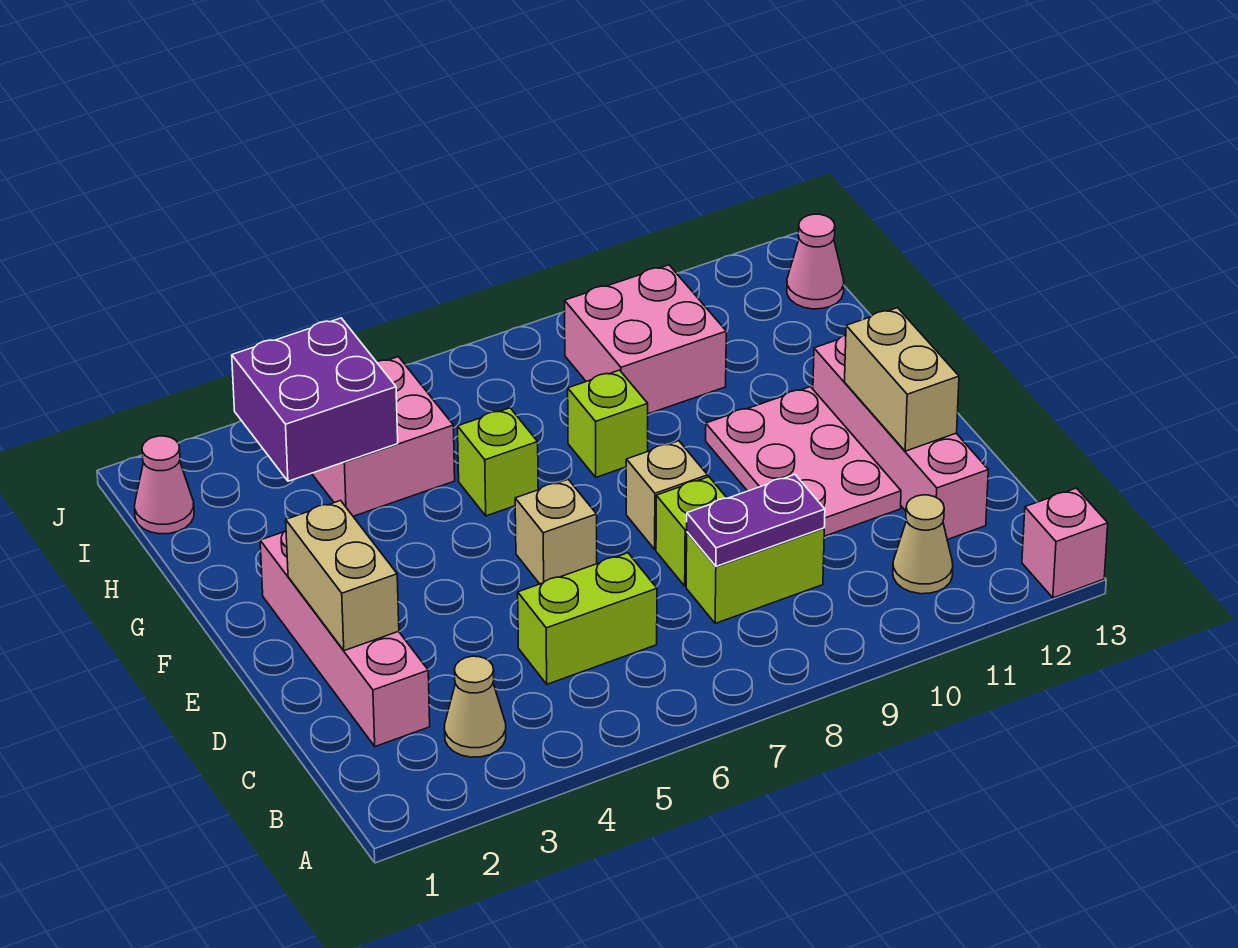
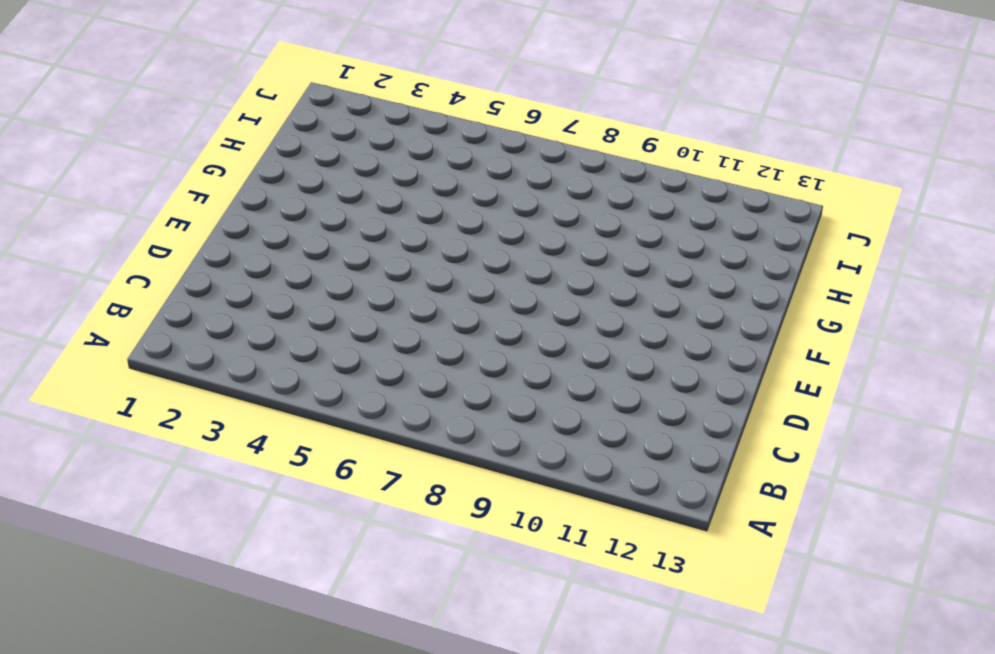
none -> pink 1x1 brick [1022,488,1108,598]
none -> tan 1x1 cone [445,656,506,757]
none -> tan 1x1 cone [893,495,953,594]

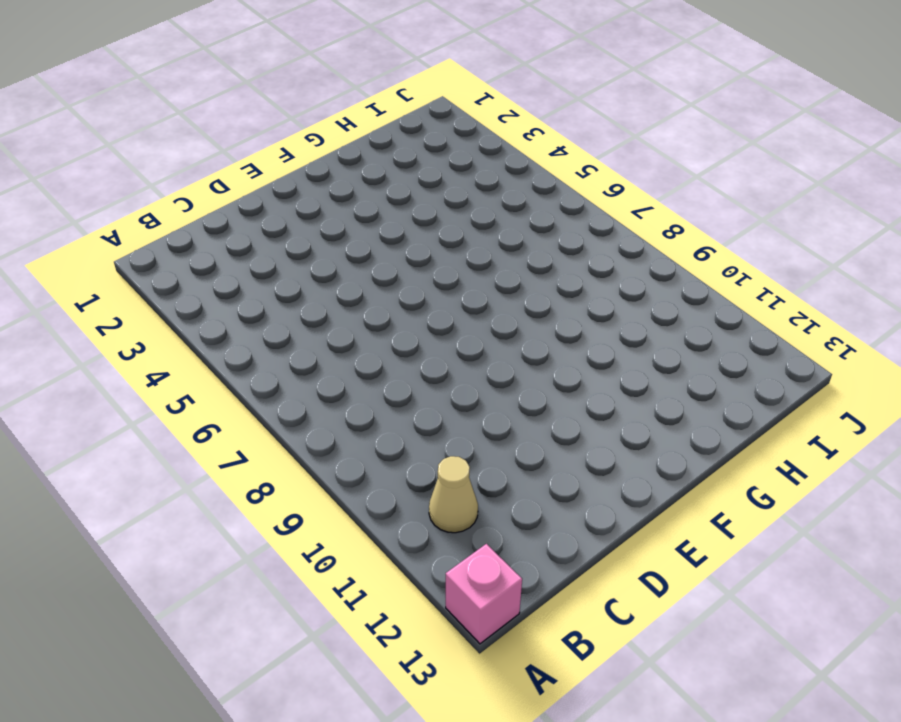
none -> tan 1x1 cone [445,656,506,757]
none -> pink 1x4 brick [260,531,430,747]
none -> lime 1x2 brick [518,553,657,684]

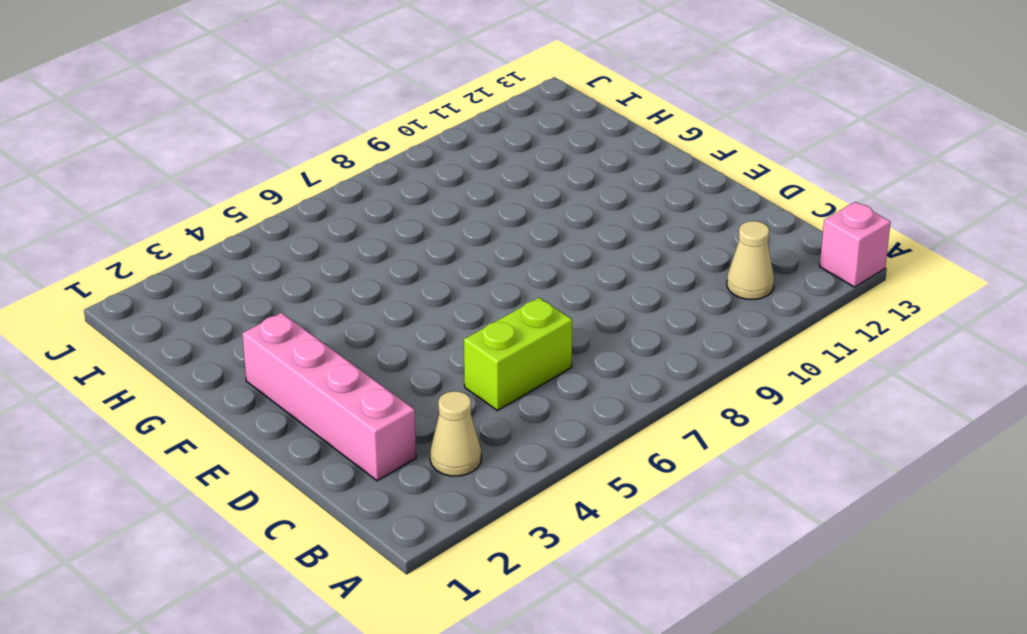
none -> lime 1x2 brick [686,528,824,623]
none -> pink 1x4 brick [813,335,988,540]
none -> lime 1x1 brick [656,477,727,586]

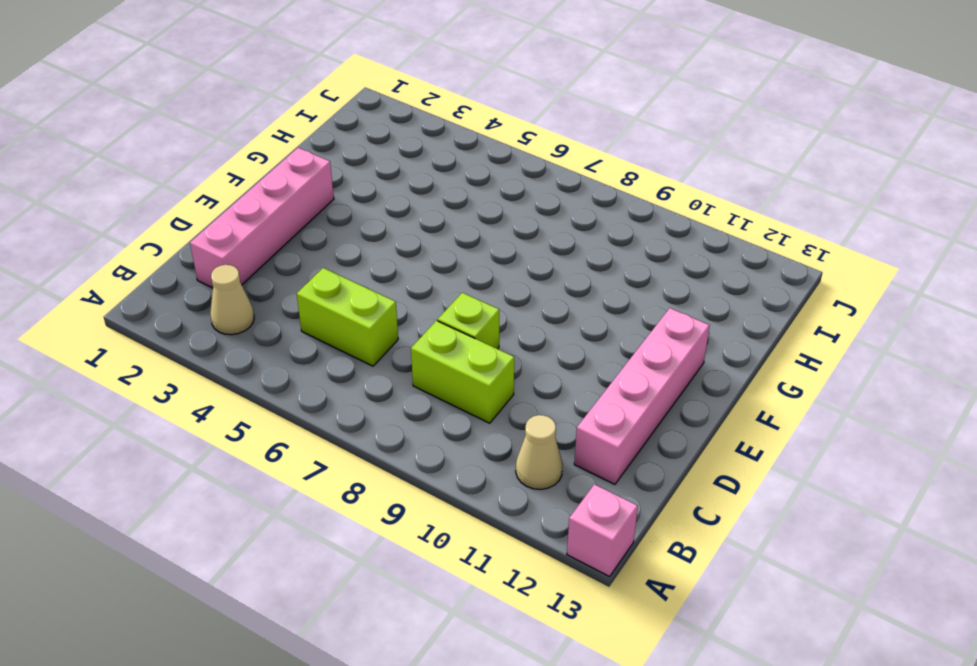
none -> pink 2x3 plate [706,387,901,536]
none -> tan 1x1 brick [515,480,597,584]
none -> tan 1x1 brick [626,441,708,549]

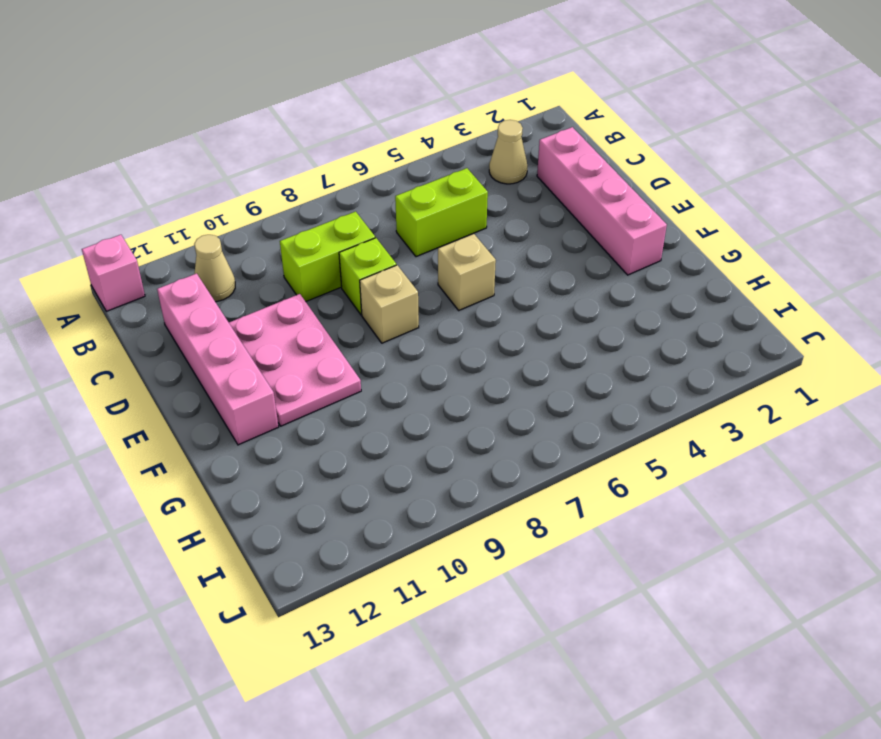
none -> lime 1x1 brick [458,408,538,516]
none -> lime 1x1 brick [568,370,648,477]
none -> pink 2x2 brick [312,357,455,516]

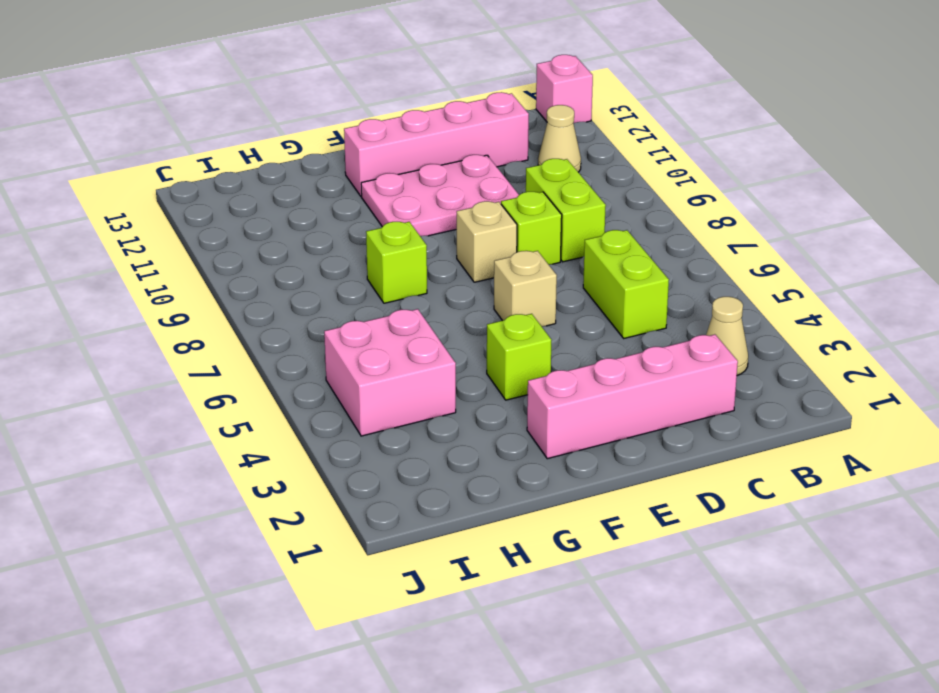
lime 1x1 brick [487,314,551,400] -> lime 1x1 brick moved to [458,408,538,516]
none -> pink 2x2 brick [565,265,726,414]
none -> pink 1x1 cone [135,436,194,534]
none -> pink 1x1 cone [787,214,844,309]

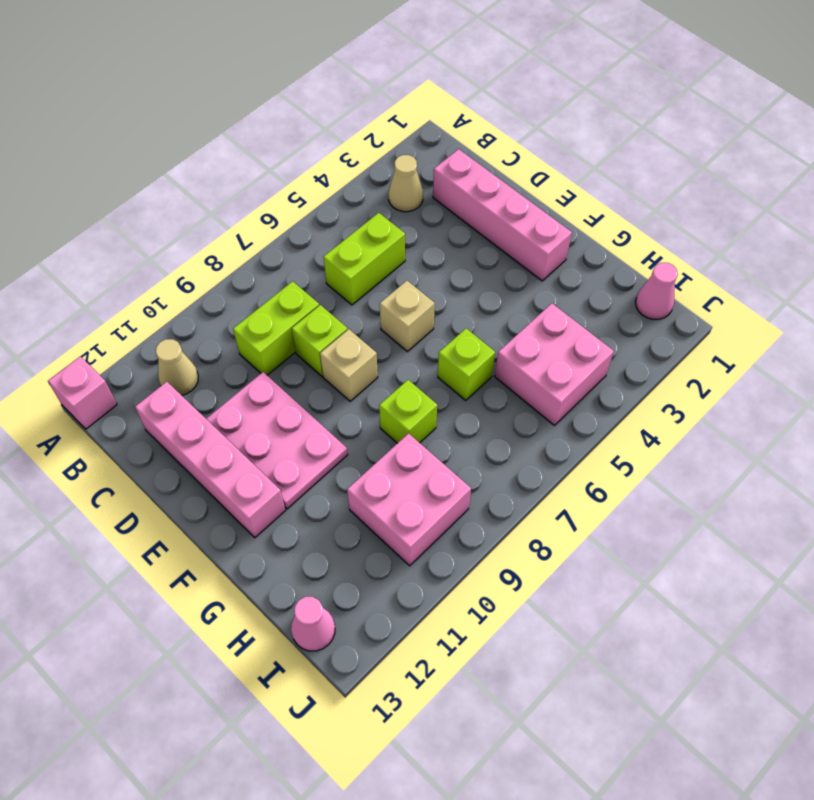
none -> purple 1x2 plate [687,475,825,566]
none -> tan 1x2 brick [286,501,399,651]
none -> tan 1x2 brick [845,308,959,451]

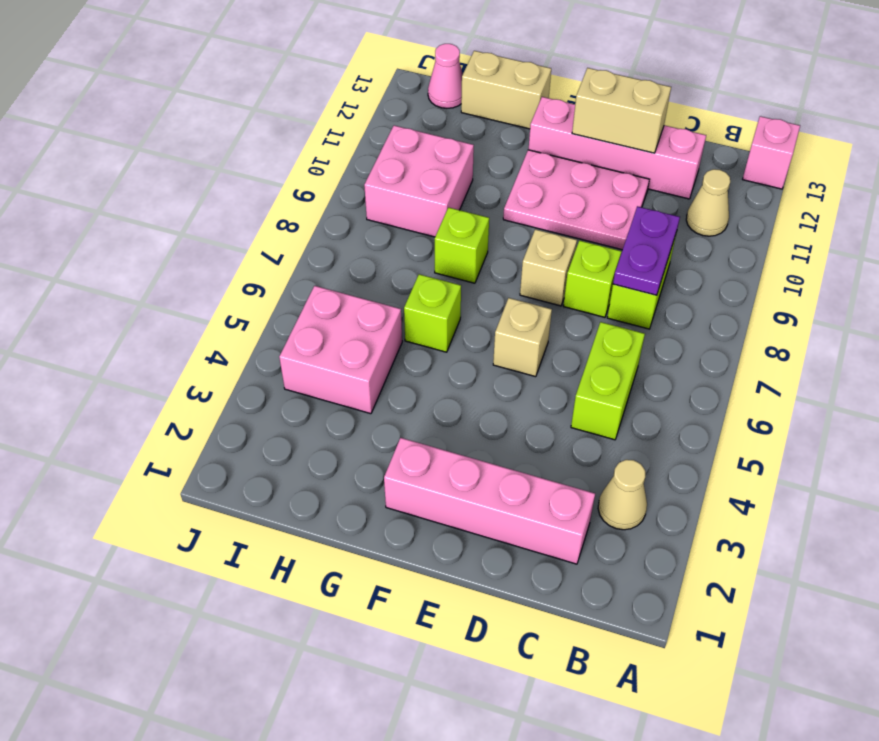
tan 1x2 brick [461,51,551,129] -> tan 1x2 brick moved to [286,501,399,651]
none -> pink 1x1 cone [135,436,194,534]
none -> purple 2x2 brick [232,318,398,481]

